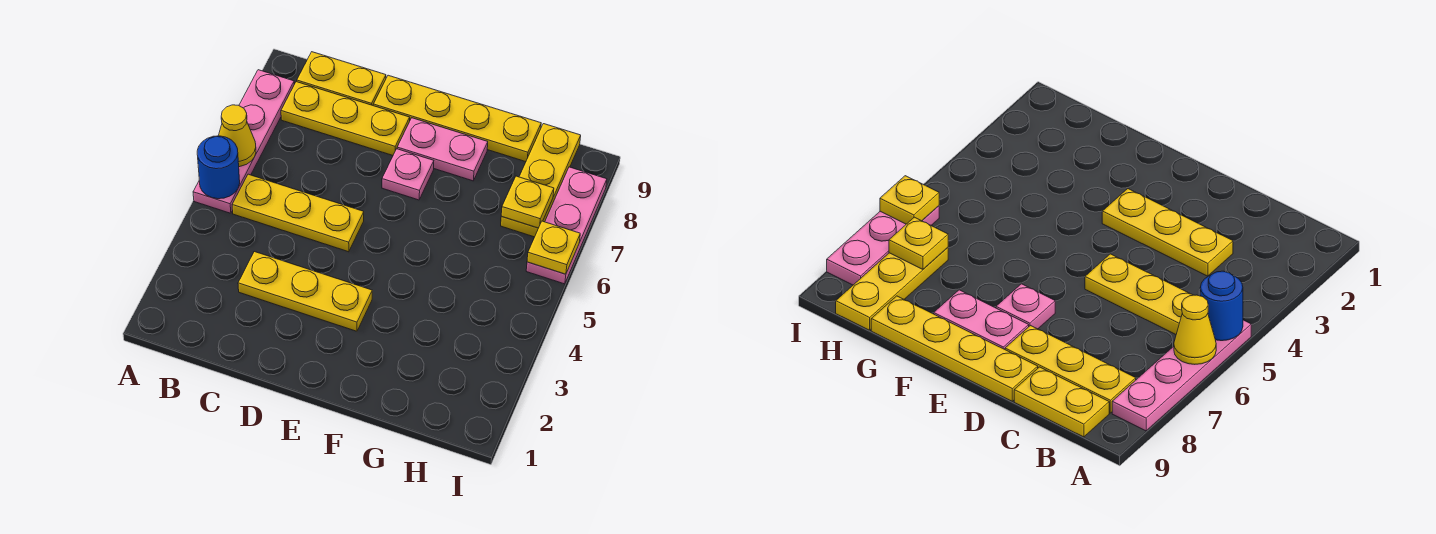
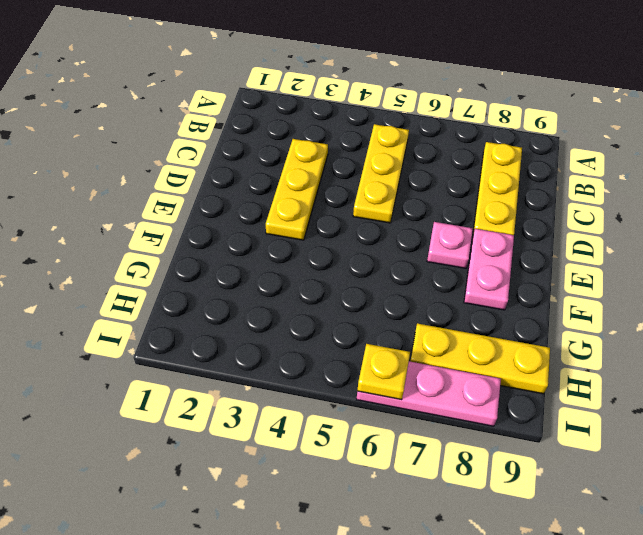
none -> pink 1x4 plate [193,70,294,213]
none -> yellow 1x2 plate [297,52,386,105]
none -> yellow 1x4 plate [373,75,541,162]

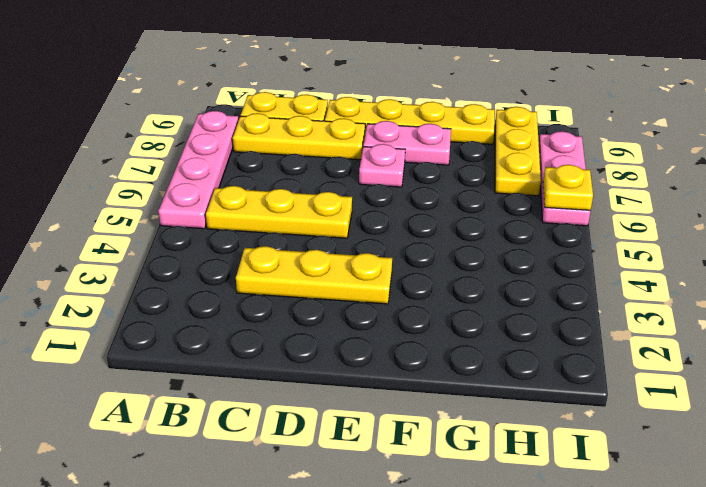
none -> blue 1x1 round brick [197,136,240,199]
none -> yellow 1x1 cone [219,105,256,167]
none -> yellow 1x1 plate [501,176,554,228]

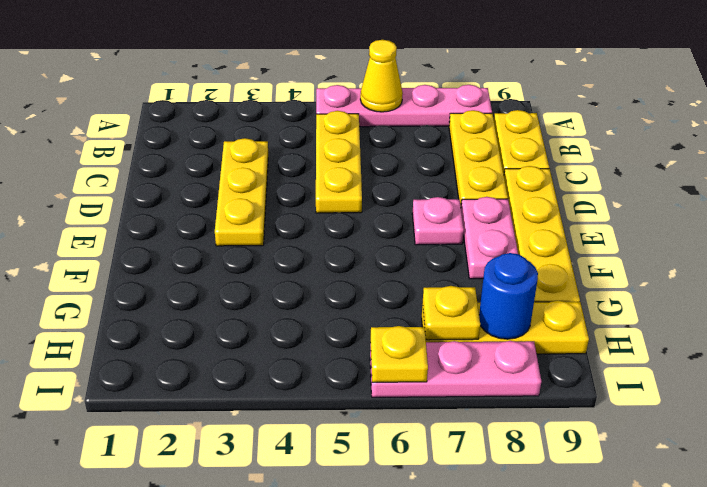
blue 1x1 round brick [479,253,538,339] -> blue 1x1 round brick moved to [197,136,240,199]

